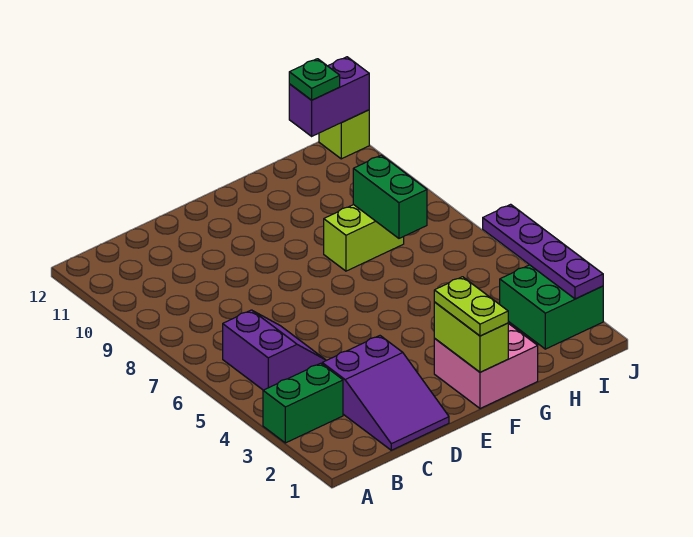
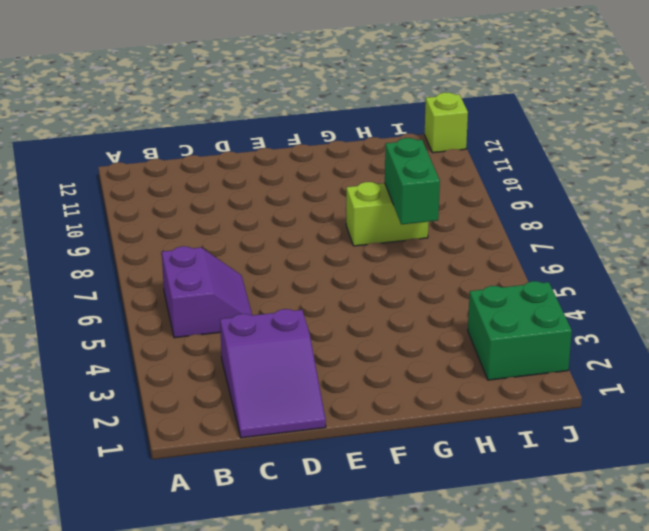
none -> green 1x2 brick [263,363,343,443]
none -> pink 2x2 brick [434,323,538,409]
none -> lime 1x2 brick [434,302,508,372]

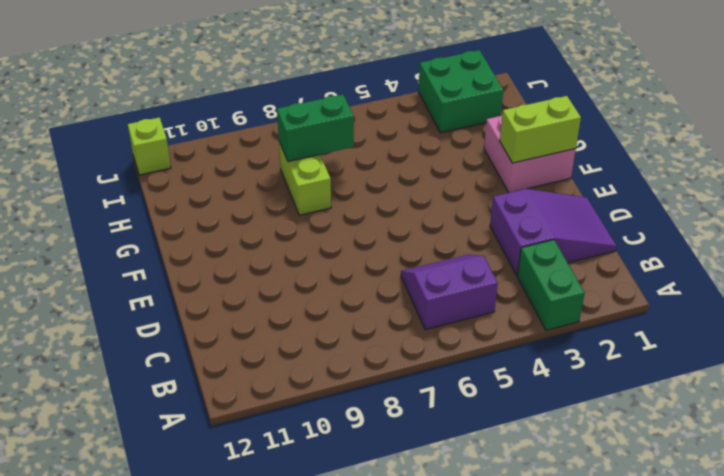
none -> purple 1x2 brick [289,57,369,136]
none -> purple 1x4 plate [483,204,603,299]
none -> lime 1x2 plate [434,277,508,336]

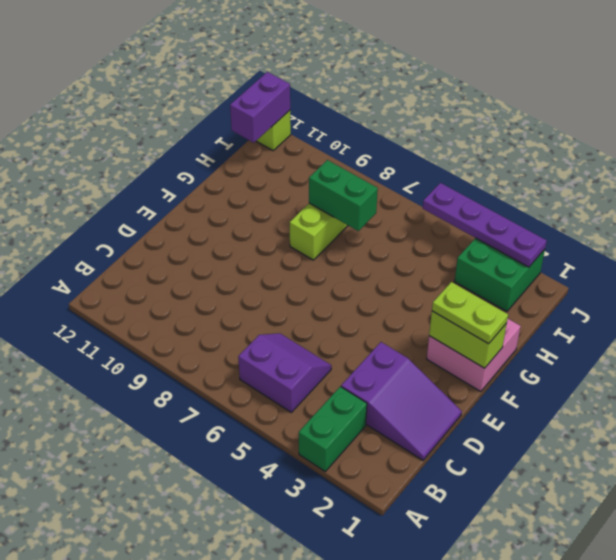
none -> green 1x1 plate [289,59,340,100]

